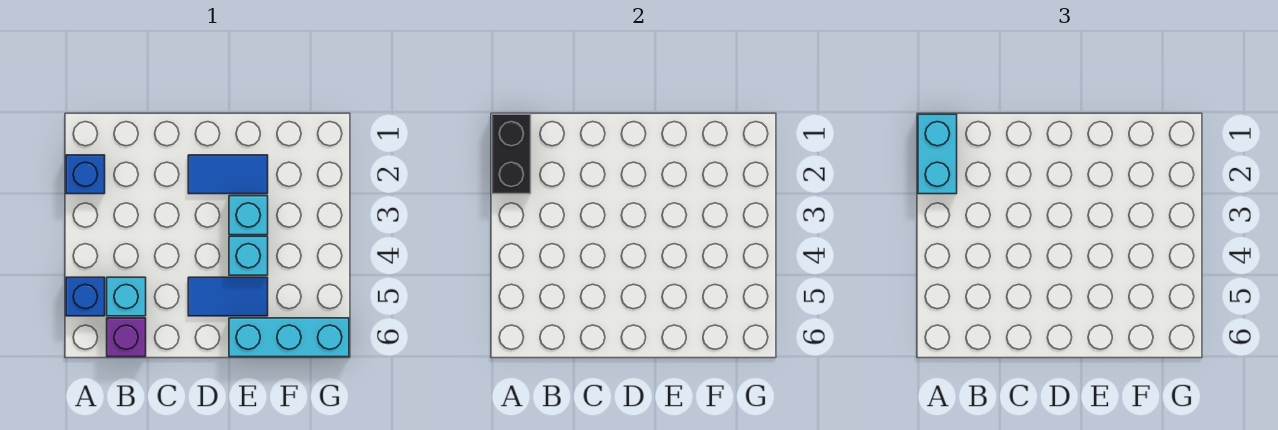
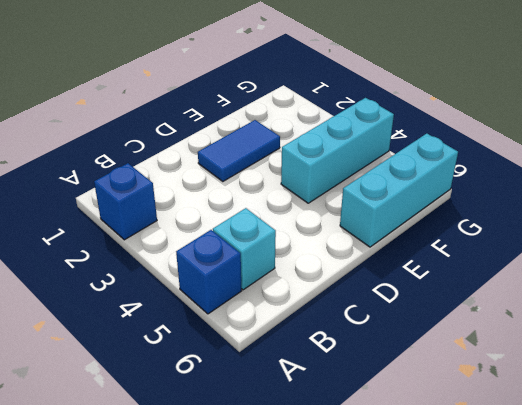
cyan 1x3 brick [281,98,394,203] -> cyan 1x1 brick [229,236,268,275]
none -> purple 1x1 brick [107,318,146,357]
none -> blue 1x2 tile [188,277,268,316]

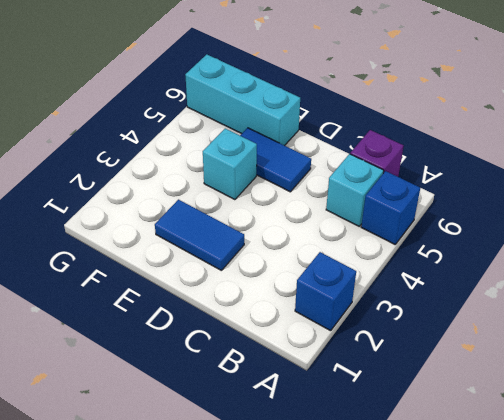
none -> cyan 1x1 brick [229,196,268,235]
none -> black 1x2 brick [492,114,531,194]

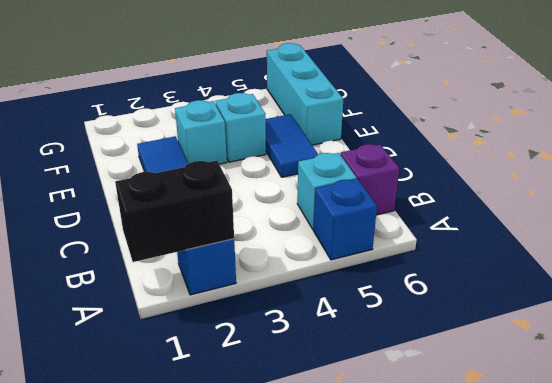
none -> cyan 1x2 brick [918,114,957,194]

